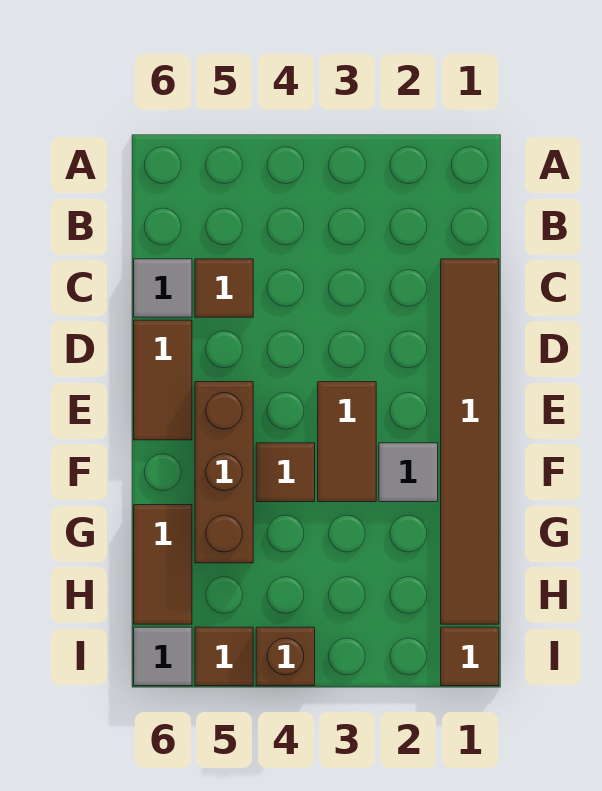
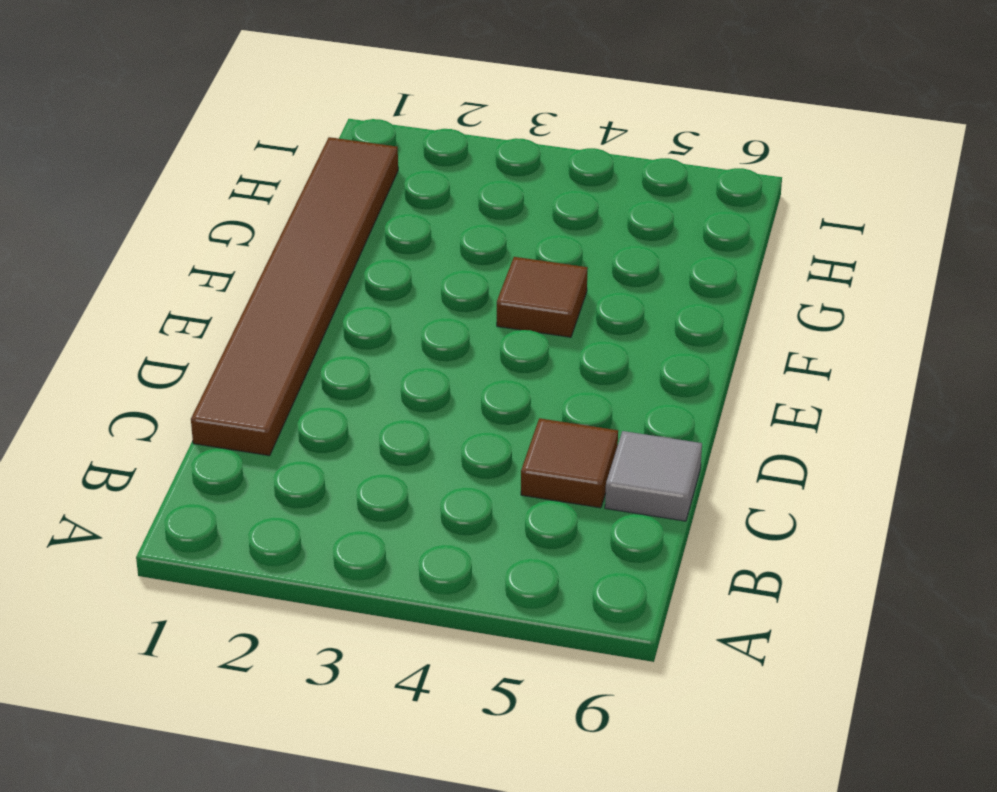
none -> brown 1x2 tile [134,320,192,440]
none -> brown 1x2 tile [318,382,376,502]
none -> brown 1x3 brick [195,382,253,563]

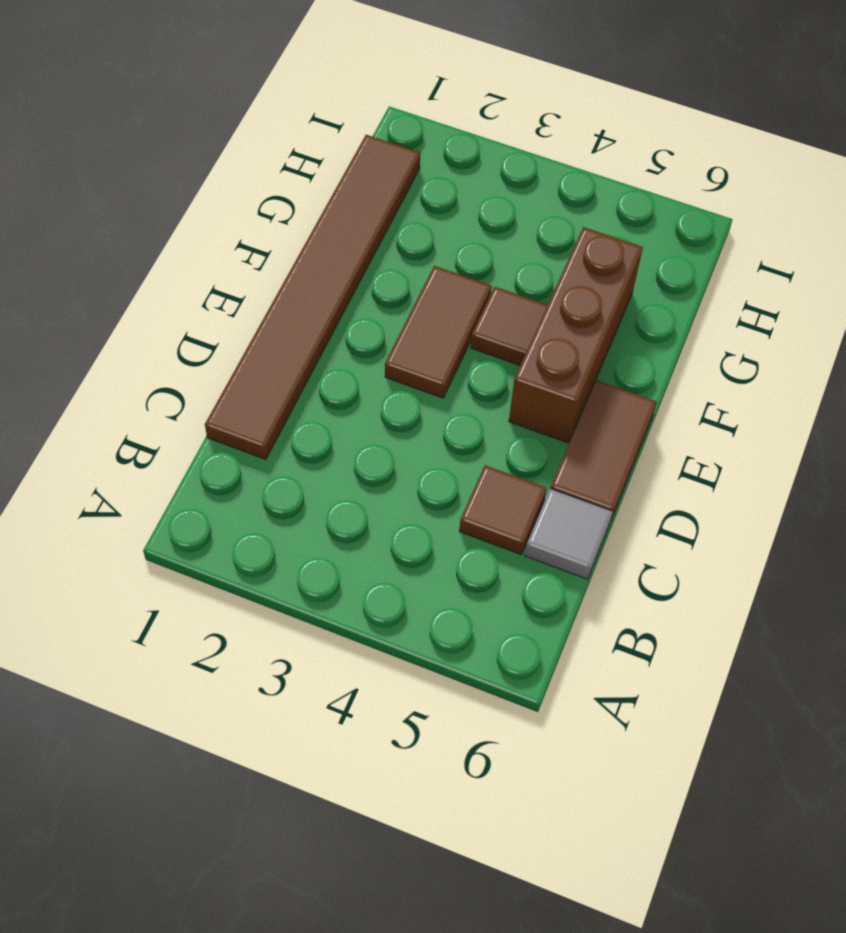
none -> grey 1x1 tile [379,443,438,502]
none -> brown 1x2 tile [134,505,192,624]
none -> brown 1x1 tile [441,627,499,686]

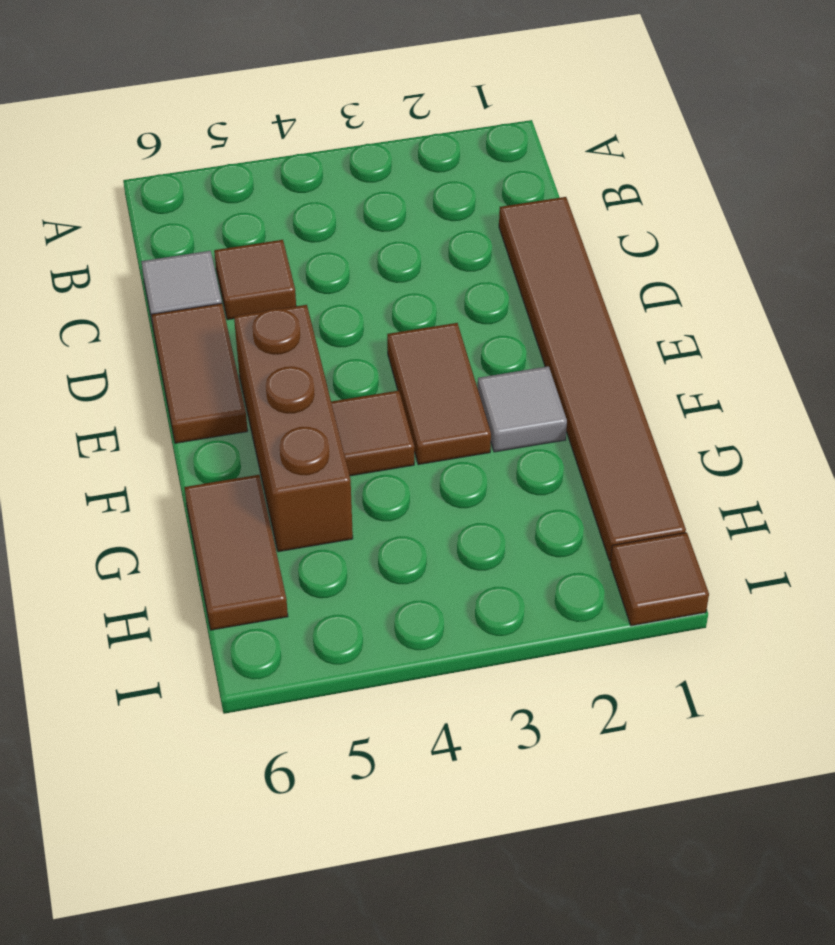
none -> brown 1x1 brick [256,627,315,686]
none -> brown 1x1 tile [195,627,253,686]
none -> grey 1x1 tile [134,627,192,686]

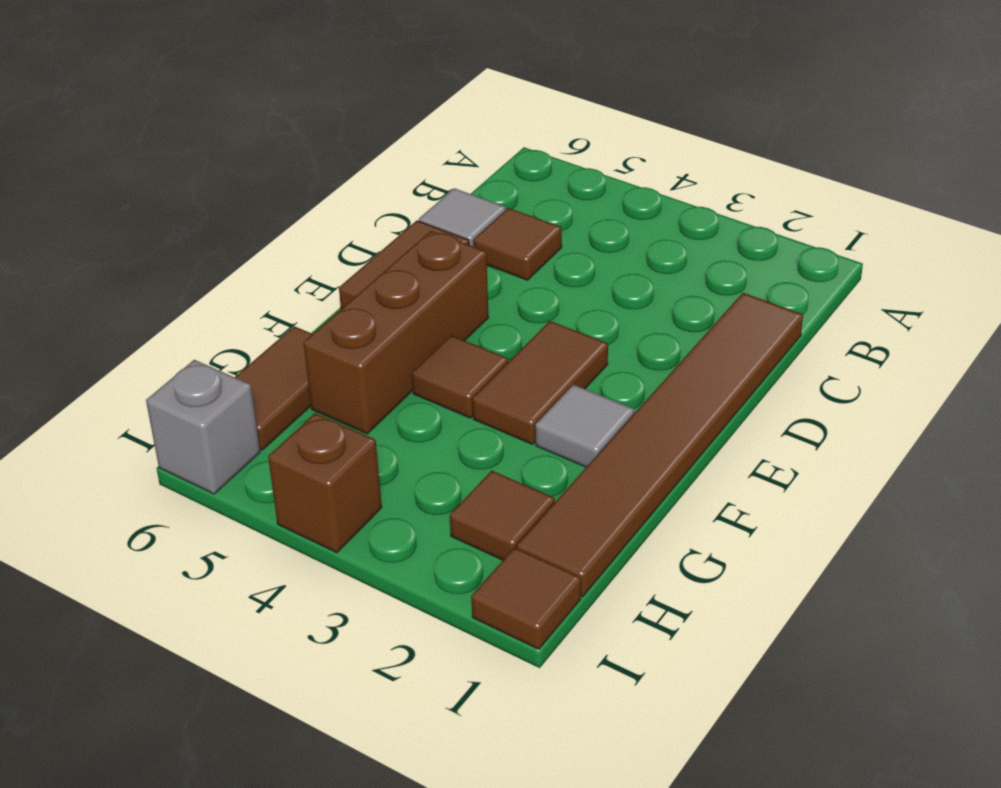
brown 1x1 tile [450,471,555,560] -> brown 1x1 tile moved to [195,627,253,686]
grey 1x1 brick [146,360,260,494] -> grey 1x1 tile [134,627,192,686]

